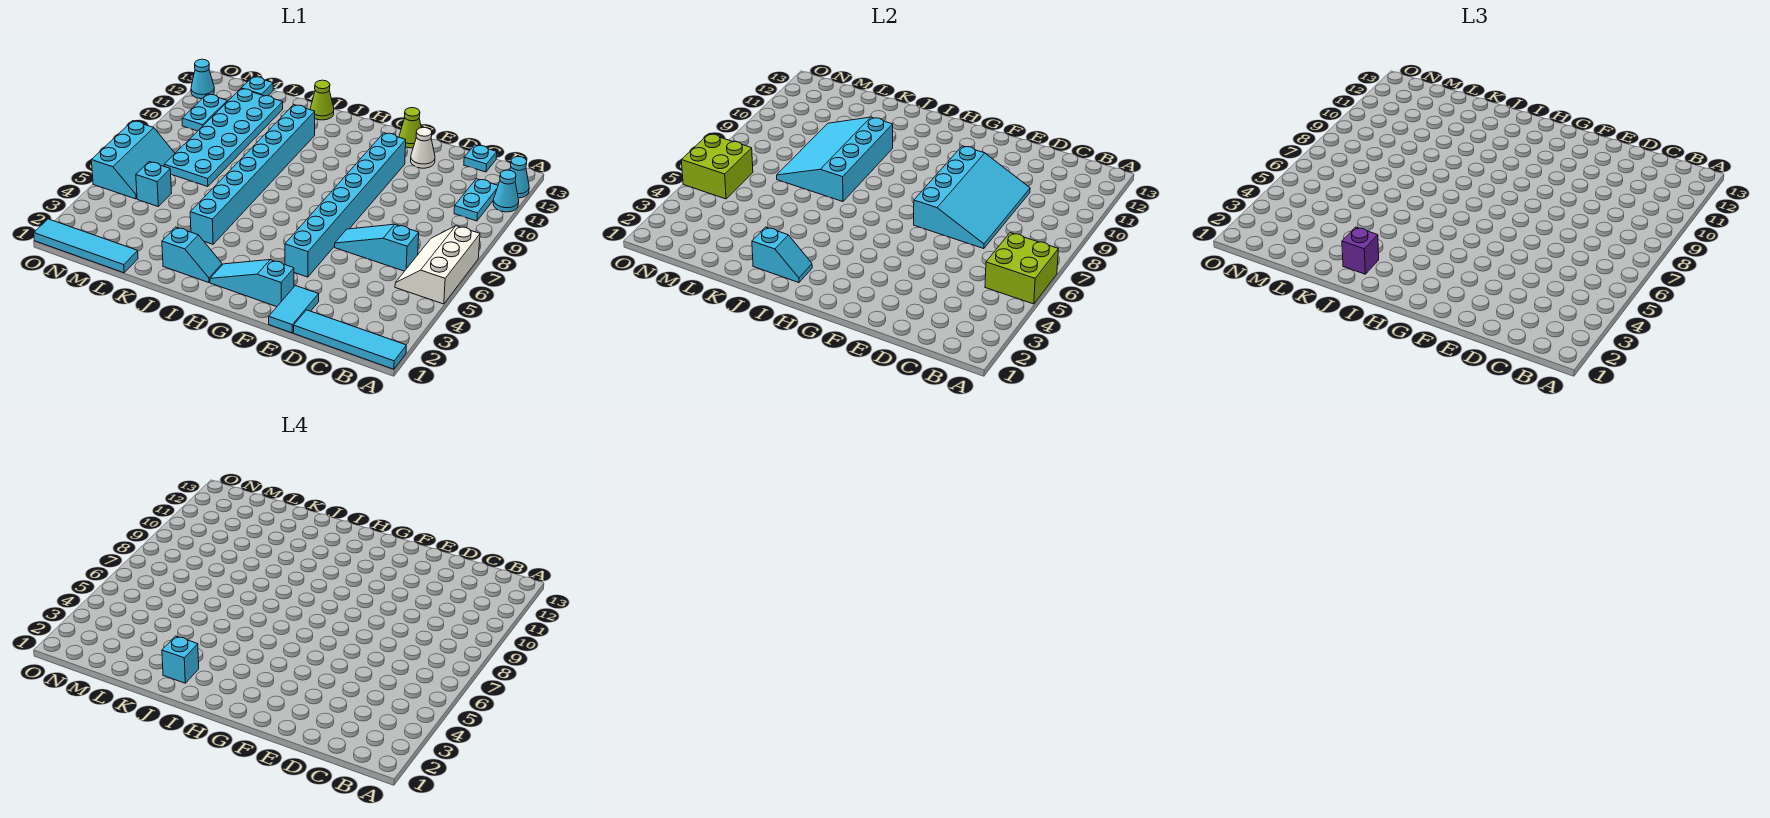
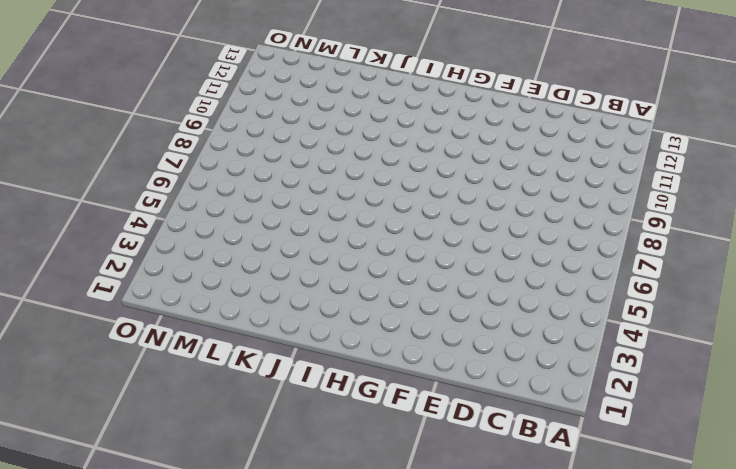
none -> cyan 1x4 tile [294,310,406,369]
none -> white 2x3 slope [395,226,480,304]
none -> cyan 1x1 cone [493,170,519,212]

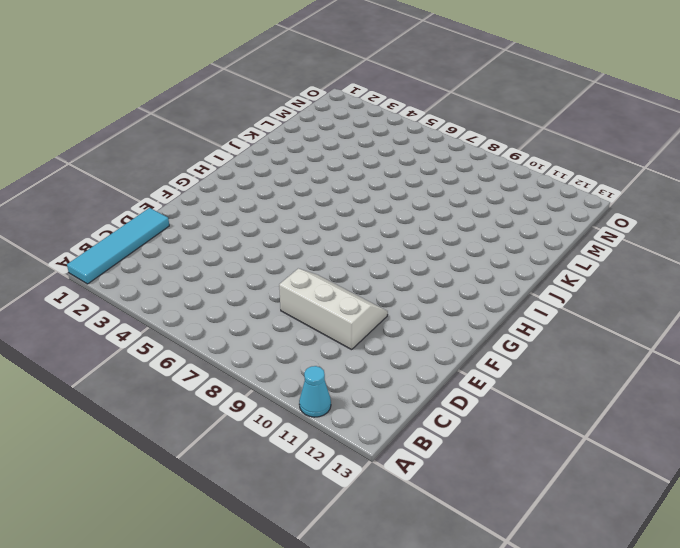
white 2x3 slope [279,268,388,350] -> white 2x3 slope moved to [395,226,480,304]
none -> cyan 1x1 cone [510,157,529,198]
none -> cyan 1x2 plate [454,179,498,221]
none -> cyan 1x3 slope [335,224,419,271]

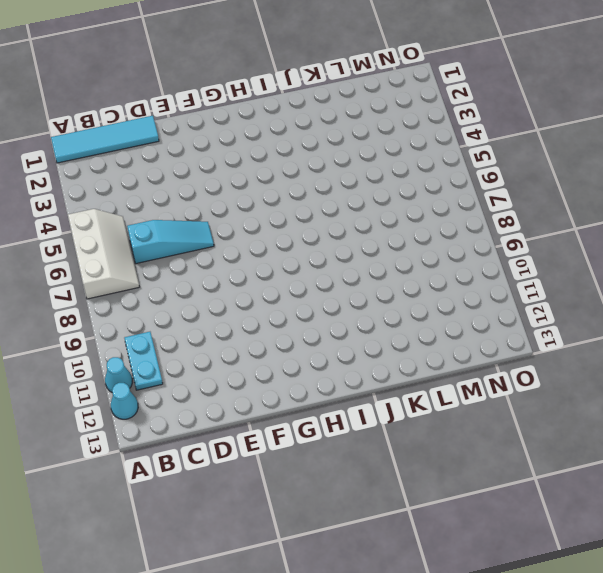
none -> cyan 1x1 plate [464,145,497,172]
none -> cyan 1x2 tile [269,286,319,333]
none -> white 1x1 cone [411,127,435,168]

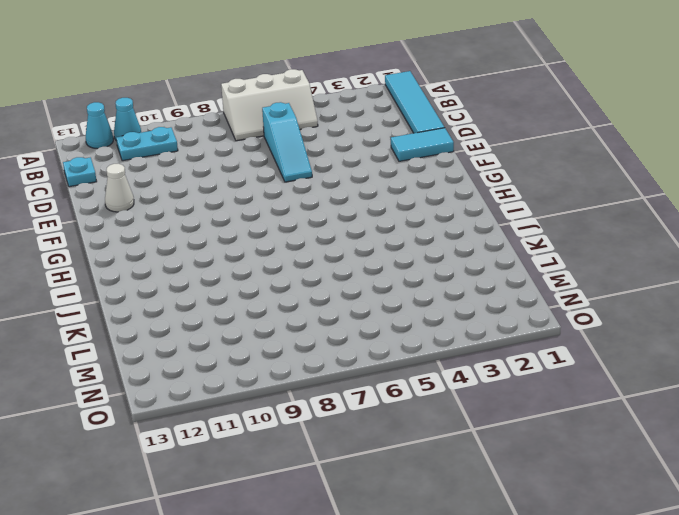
none -> cyan 1x3 slope [210,260,294,307]
none -> cyan 1x8 brick [285,133,406,277]
none -> lime 1x1 cone [399,108,421,148]

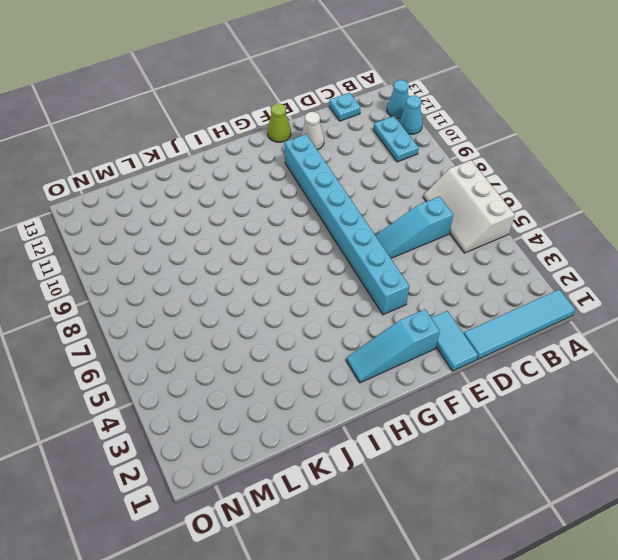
none -> cyan 1x2 slope [162,227,222,283]
none -> cyan 1x8 brick [190,105,315,244]
none -> lime 1x1 cone [310,80,334,120]

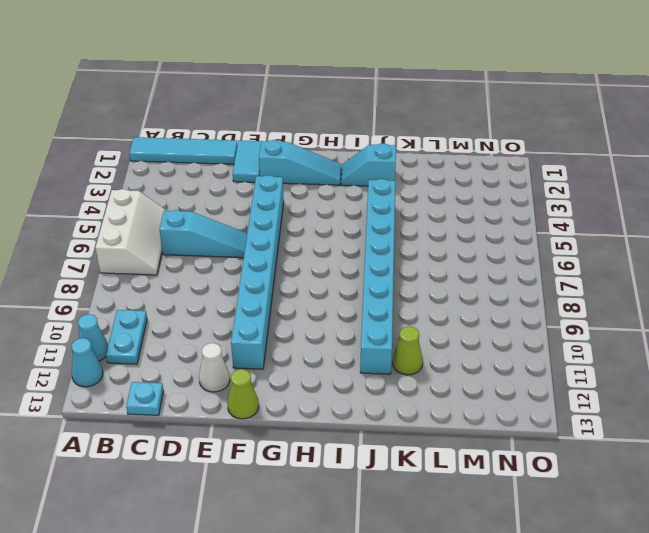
lime 1x1 cone [392,326,423,375] -> lime 1x1 cone moved to [310,80,334,120]
none -> cyan 1x4 tile [34,219,138,273]
none -> cyan 2x6 plate [164,89,283,187]
none -> cyan 1x1 brick [136,162,172,206]

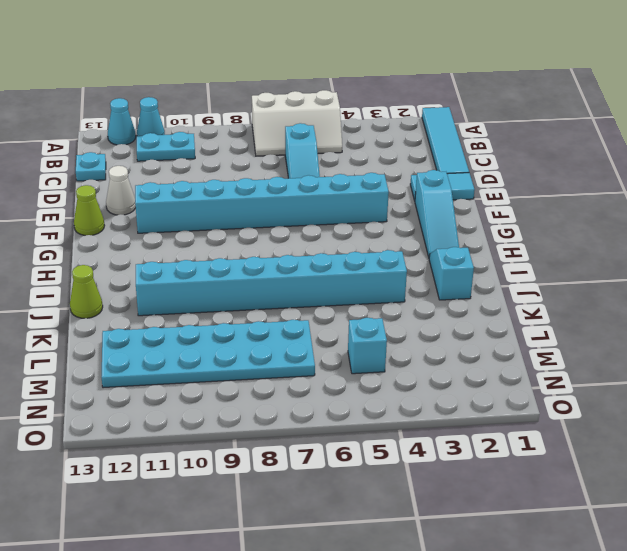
none -> cyan 1x4 tile [34,219,138,273]
none -> cyan 1x1 plate [241,77,273,96]
none -> cyan 2x3 slope [91,121,175,199]

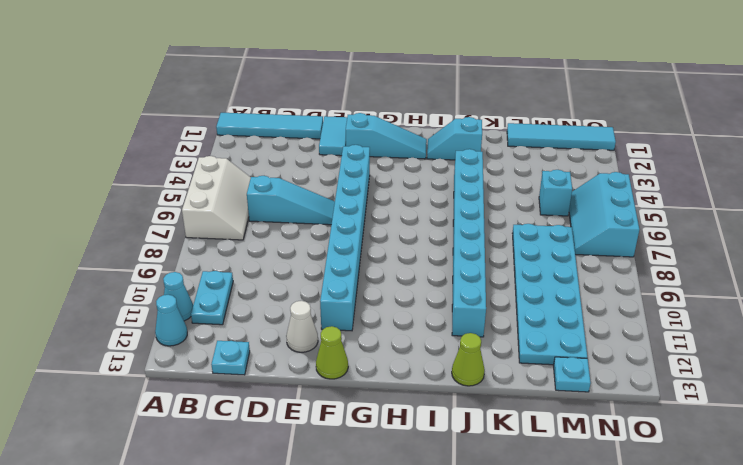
none -> cyan 1x2 plate [182,94,227,131]
none -> cyan 1x1 cone [191,59,214,99]
none -> lime 2x2 brick [985,233,1058,304]

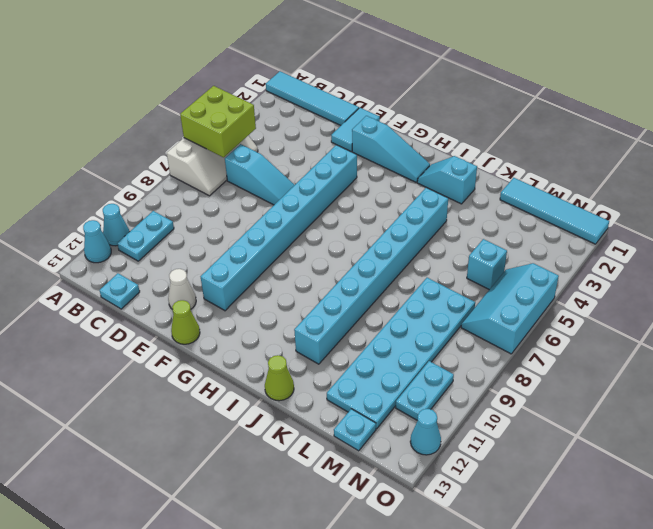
none -> cyan 3x4 slope [914,146,1030,249]
none -> cyan 1x2 slope [752,227,812,283]
none -> cyan 3x4 slope [777,117,893,202]

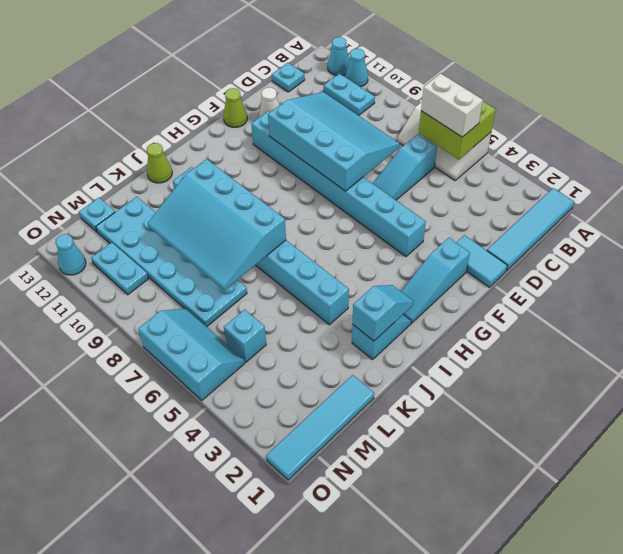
white 1x2 brick [421,74,483,137] -> none
none -> lime 2x2 brick [681,134,753,199]
none -> purple 1x1 brick [1342,227,1379,274]
none -> cyan 1x1 brick [162,636,199,683]

